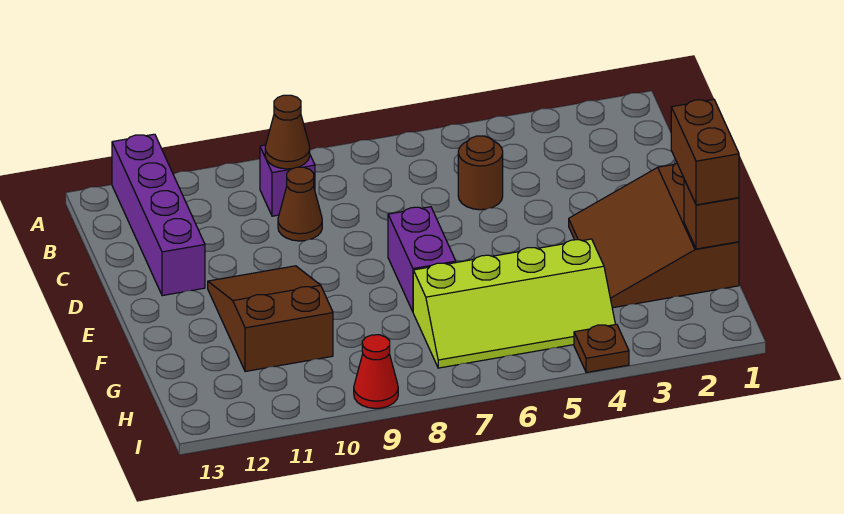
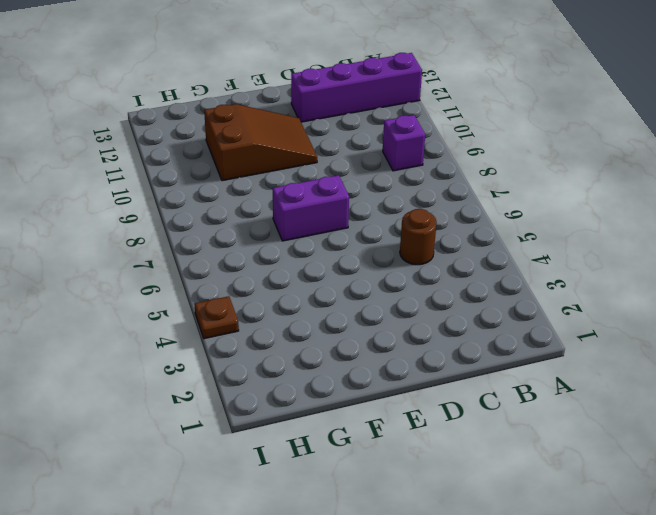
none -> brown 1x1 cone [278,167,322,241]
none -> brown 3x3 slope [569,163,739,308]
none -> lime 2x4 slope [413,239,615,368]

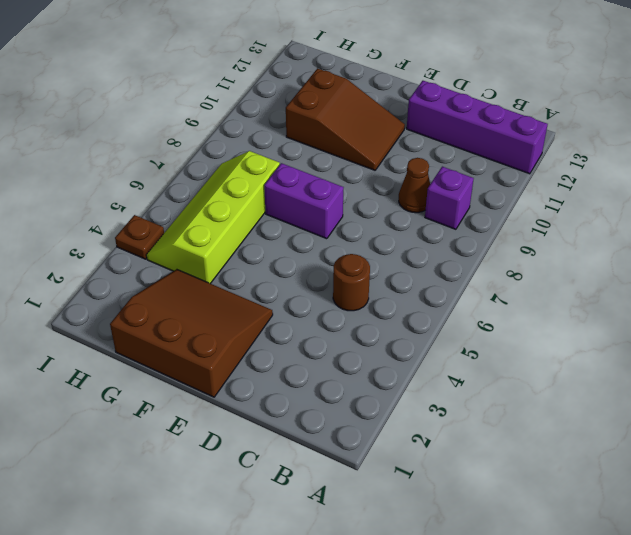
none -> red 1x1 cone [354,335,398,409]
none -> brown 1x1 cone [265,95,310,169]
none -> brown 1x1 brick [684,180,739,249]

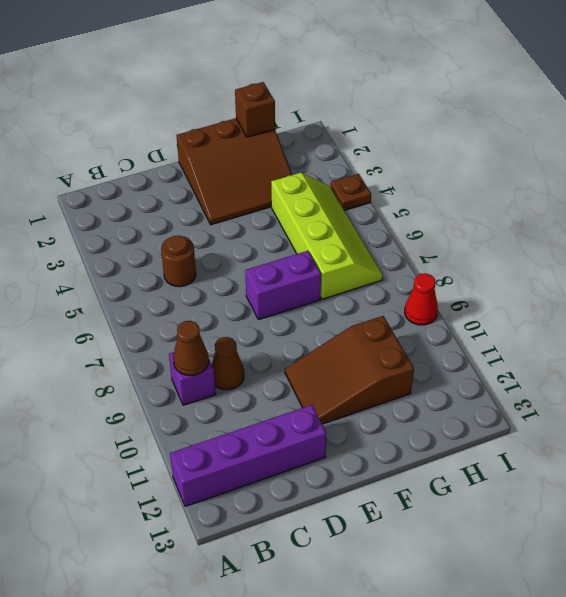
none -> brown 1x2 brick [671,99,739,205]

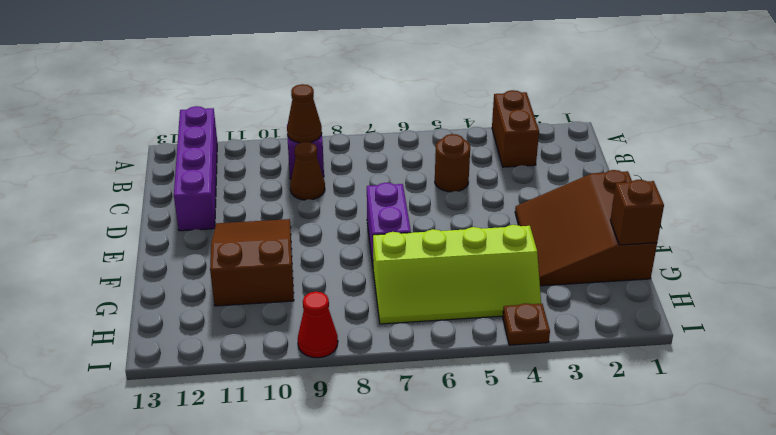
brown 1x2 brick [492,90,539,167] -> brown 1x2 brick moved to [671,99,739,205]

